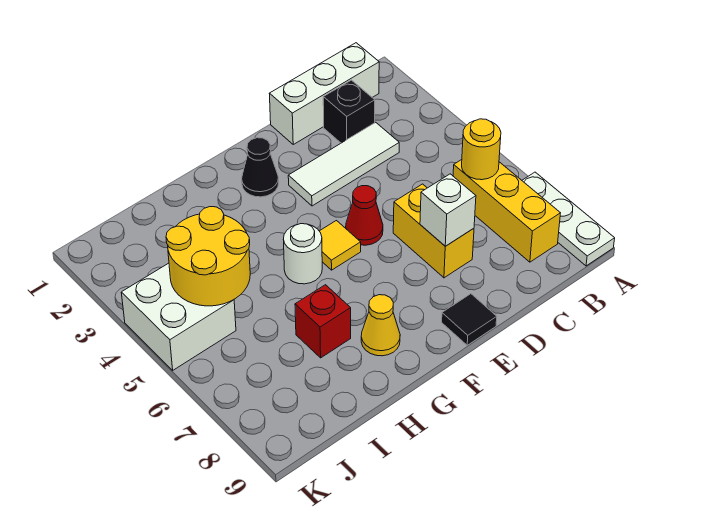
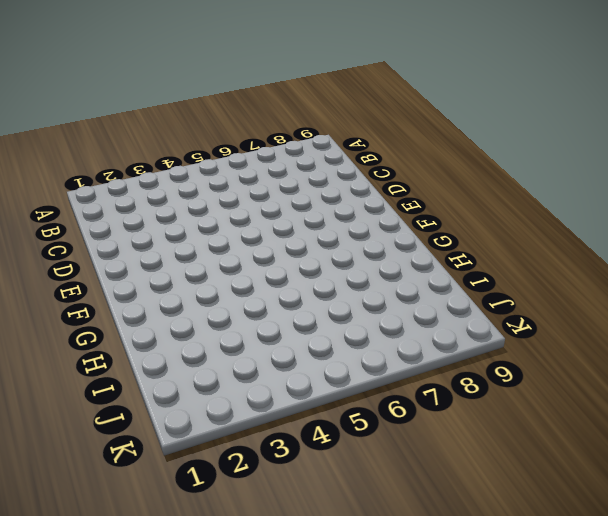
none -> white 1x3 plate [522,172,615,266]
none -> white 1x3 brick [269,43,379,144]
none -> yellow 1x3 brick [453,160,560,262]

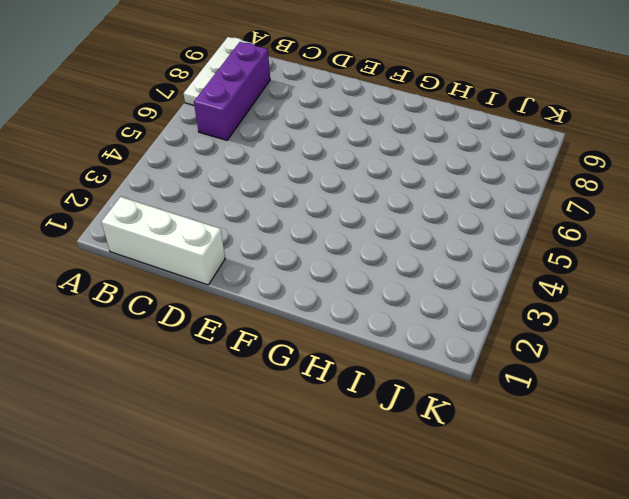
purple 1x3 brick [194,42,270,140] -> yellow 1x3 brick [453,160,560,262]
none -> black 1x1 brick [323,80,375,143]
none -> white 1x3 tile [288,122,399,206]
none -> yellow 1x2 brick [393,184,474,278]

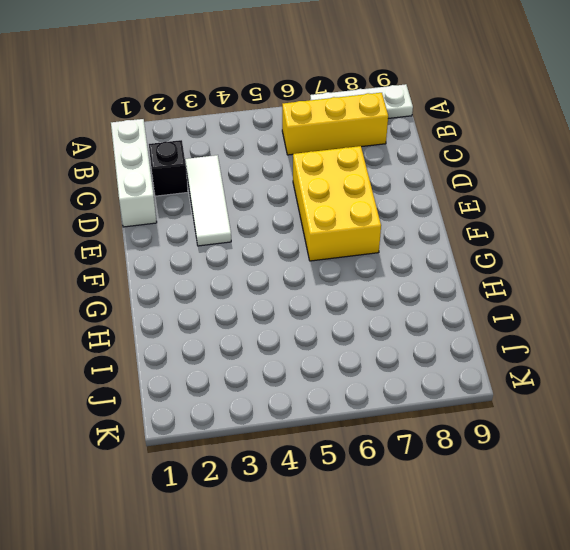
yellow 2x3 brick [293,146,381,261] -> yellow 1x2 brick [393,184,474,278]
none -> red 1x1 cone [346,186,383,245]
none -> black 1x1 tile [442,294,497,345]
none -> black 1x1 cone [242,138,279,197]

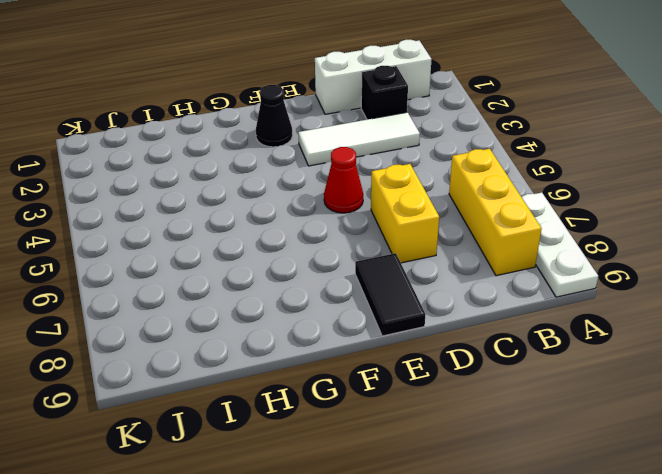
black 1x2 tile [355,253,425,336] -> black 1x1 tile [442,294,497,345]
none -> yellow 1x1 tile [320,221,361,270]
none -> white 1x1 round brick [283,224,322,284]
none -> yellow 1x1 cone [361,295,400,356]

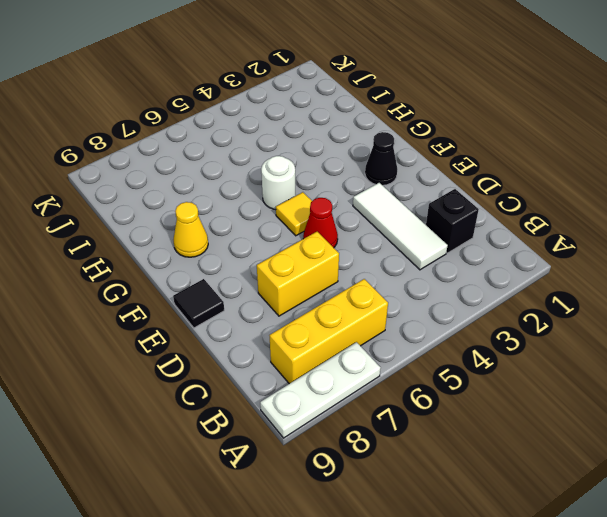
none -> white 1x3 brick [269,43,379,144]
none -> red 1x1 brick [295,285,351,358]
none -> white 2x2 brick [121,263,236,370]

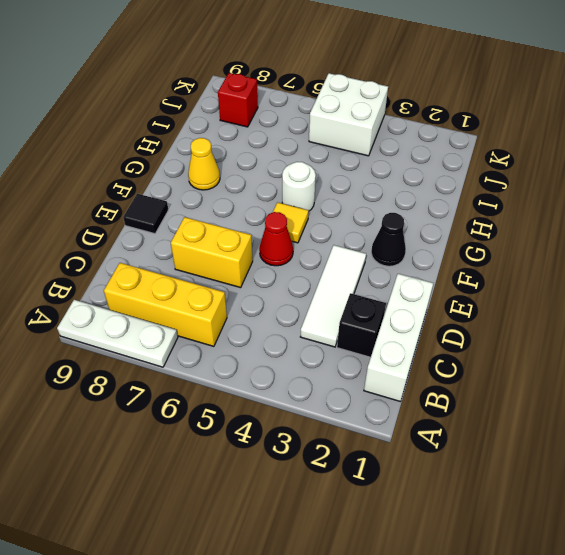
red 1x1 brick [218,73,258,127] -> red 1x1 brick moved to [295,285,351,358]
none -> yellow 1x1 round brick [462,119,501,180]
none -> white 1x1 brick [420,174,476,246]
none -> yellow 2x2 round brick [166,207,250,306]

